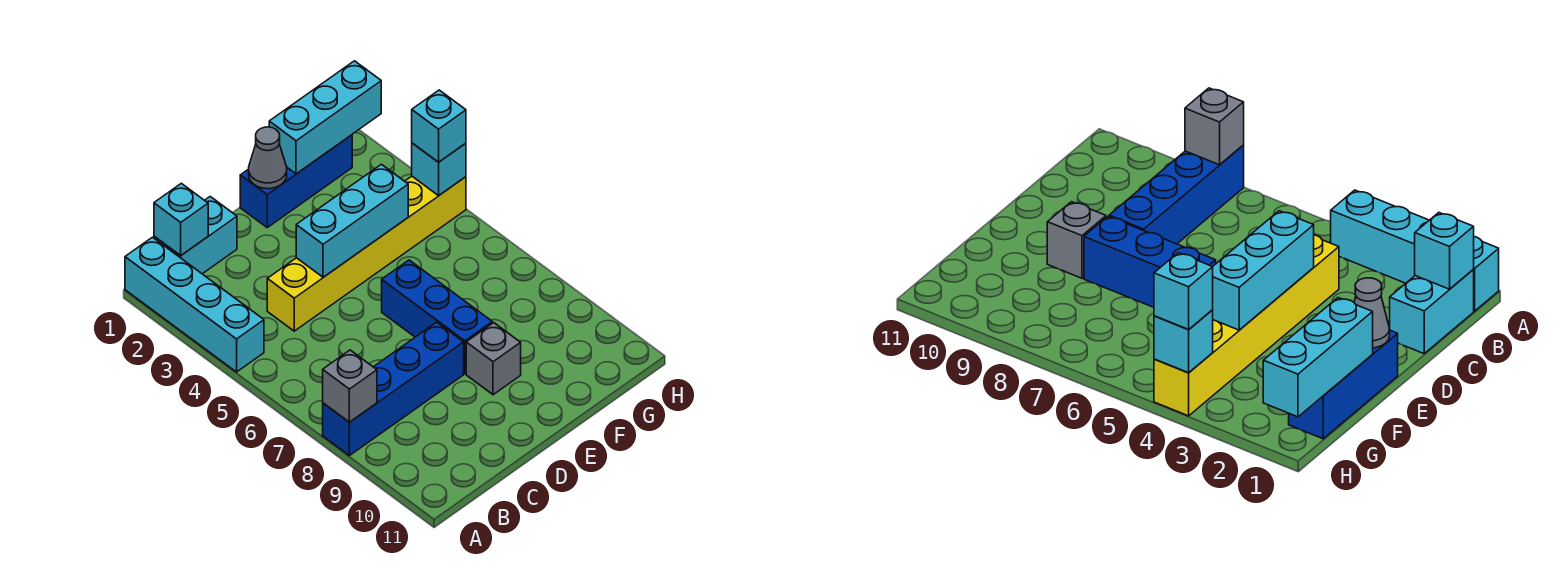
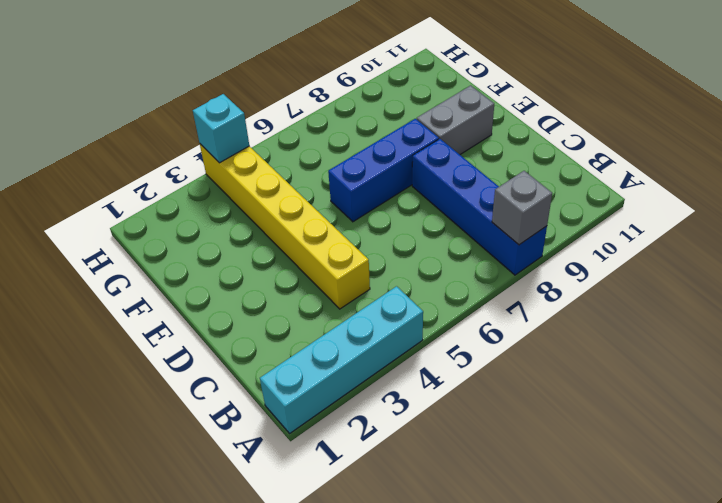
grey 1x2 brick [417,86,494,154] -> grey 1x1 brick [466,323,521,395]
none -> cyan 1x2 brick [154,197,237,274]
none -> blue 1x3 brick [240,135,352,227]
none -> cyan 1x1 brick [154,183,208,256]

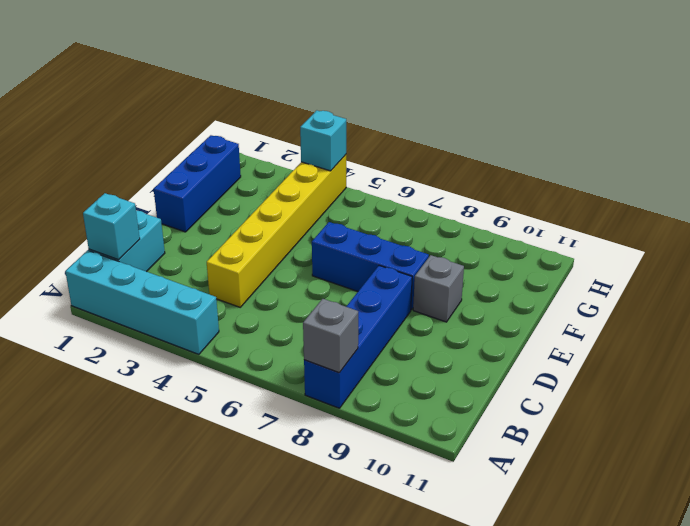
none -> cyan 1x3 brick [296,164,408,277]
none -> grey 1x1 cone [249,127,287,189]
none -> cyan 1x3 brick [269,61,381,174]

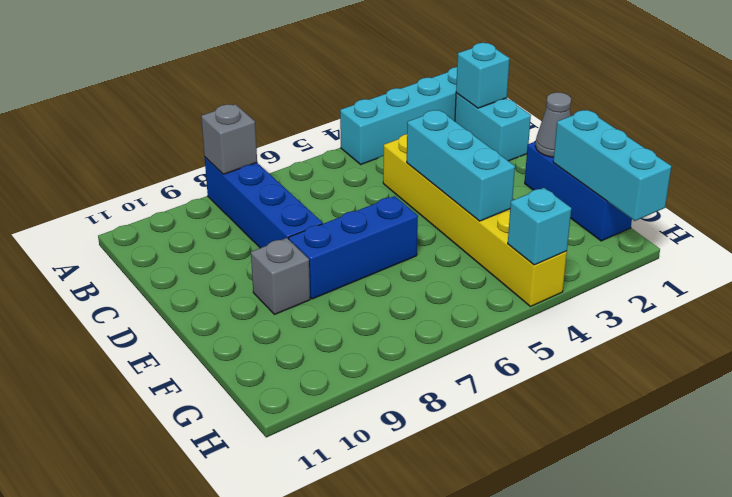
none -> cyan 1x1 brick [412,90,466,162]

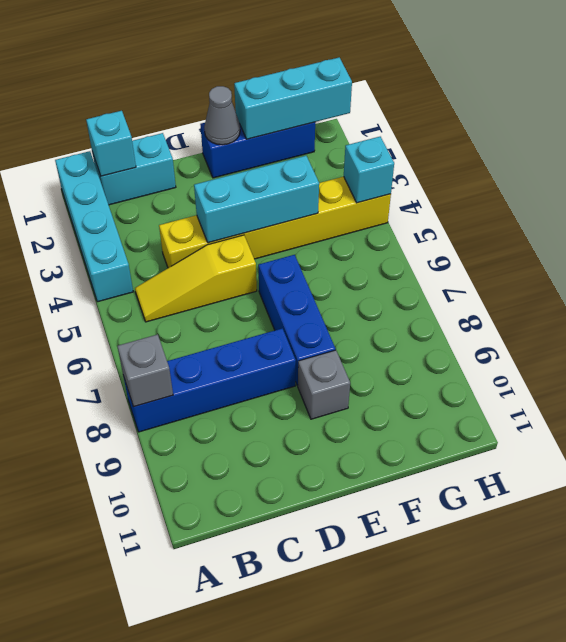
yellow 1x3 slope [135,235,257,322] -> none
none -> cyan 1x1 brick [412,90,466,162]

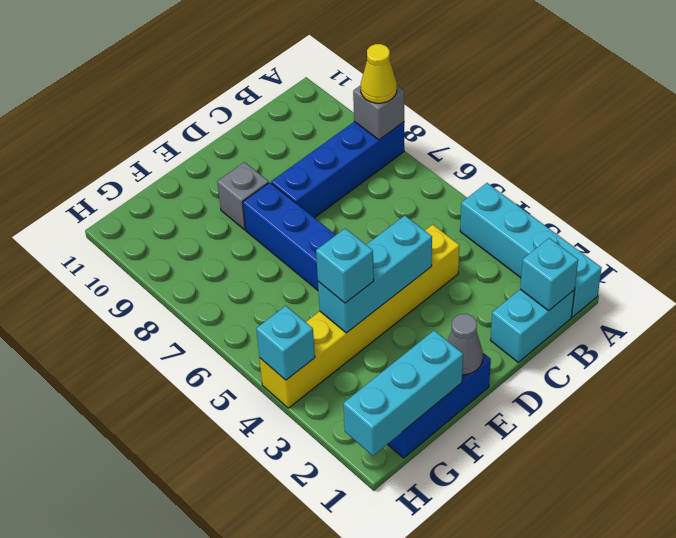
yellow 1x1 cone [361,44,397,103] -> none
cyan 1x1 brick [316,228,374,303] -> cyan 1x1 brick moved to [412,90,466,162]

